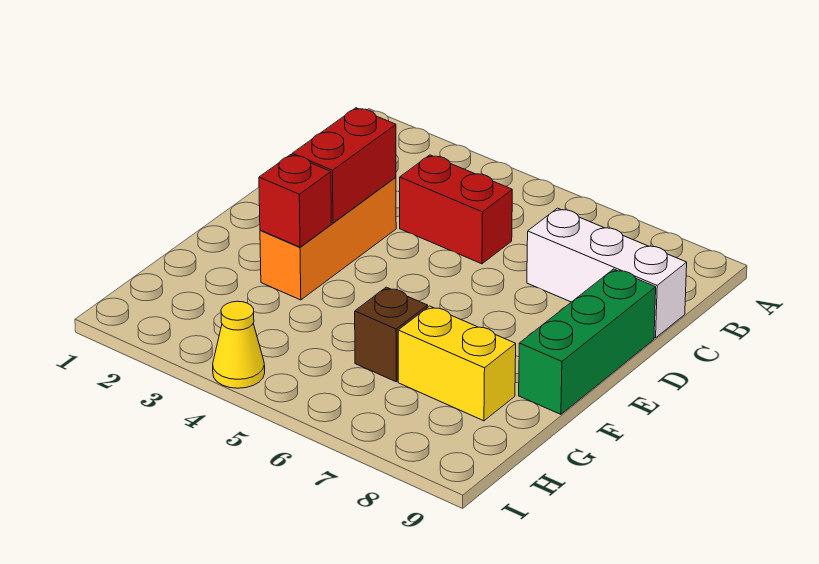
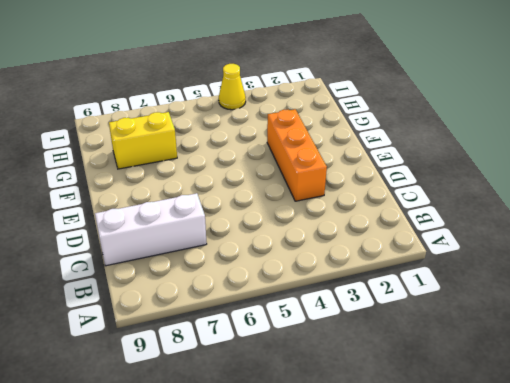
none -> red 1x2 brick [400,155,512,264]
none -> green 1x3 brick [519,269,656,414]

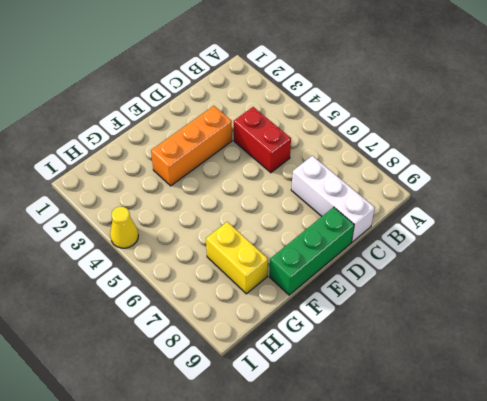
none -> brown 1x1 brick [355,287,428,382]
none -> red 1x2 brick [292,108,396,223]

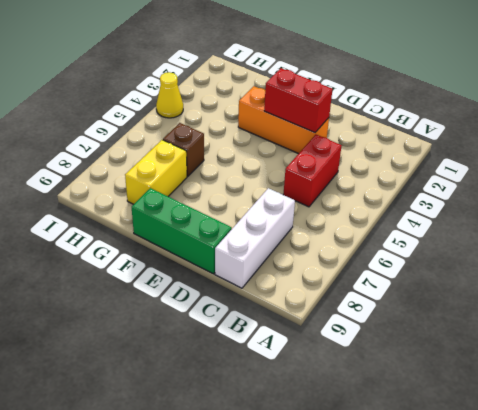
none -> red 1x1 brick [259,155,331,247]

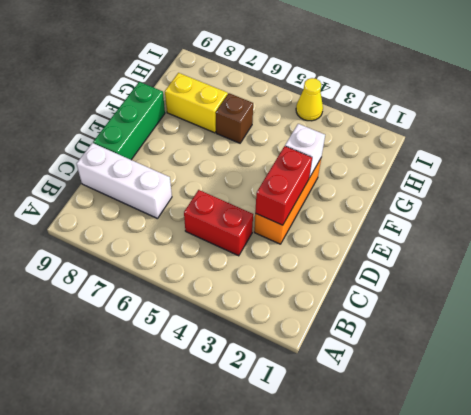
white 1x1 brick [285,124,325,178] -> red 1x1 brick [259,155,331,247]

